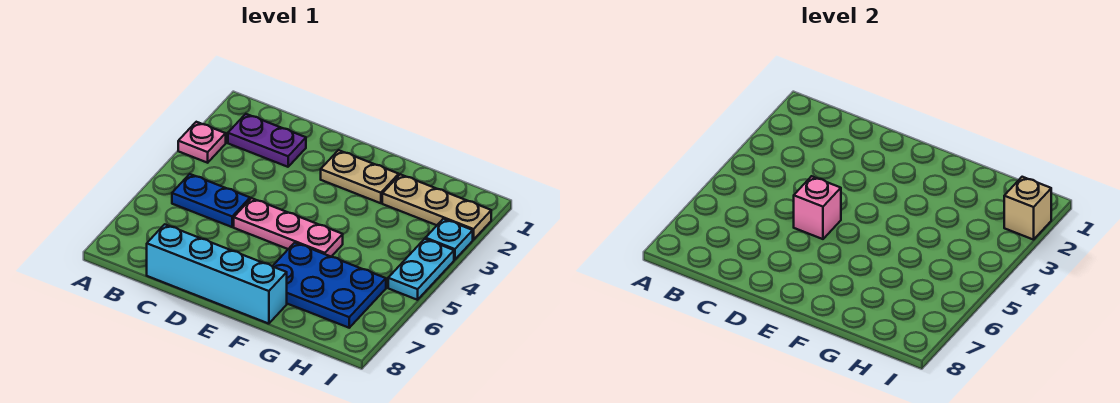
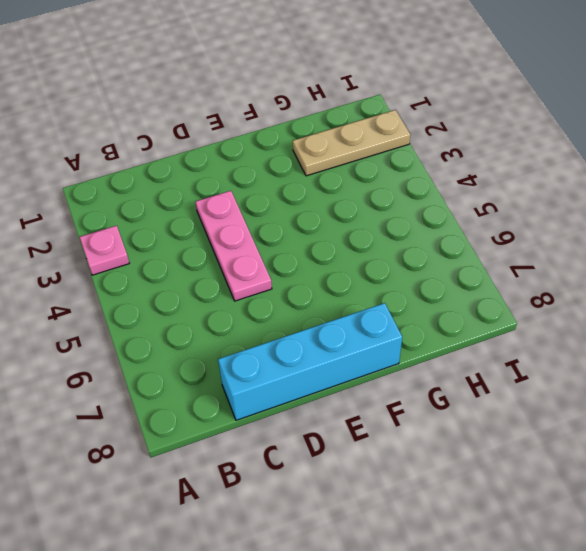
pink 1x3 plate [196,191,272,301] -> pink 1x3 plate turned to [234,198,343,257]
none -> purple 1x2 plate [228,114,306,167]
none -> blue 1x2 plate [172,174,250,227]
none -> tan 1x2 plate [321,150,399,203]

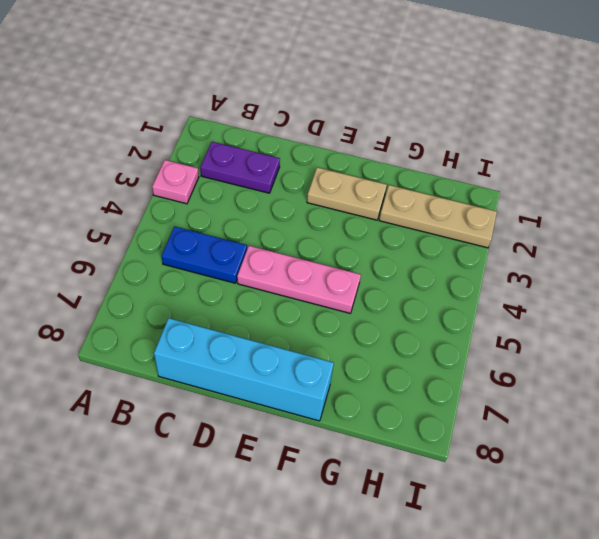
none -> blue 2x3 plate [272,243,386,328]
none -> cyan 1x1 plate [426,219,473,260]
none -> cyan 1x2 plate [388,239,454,300]

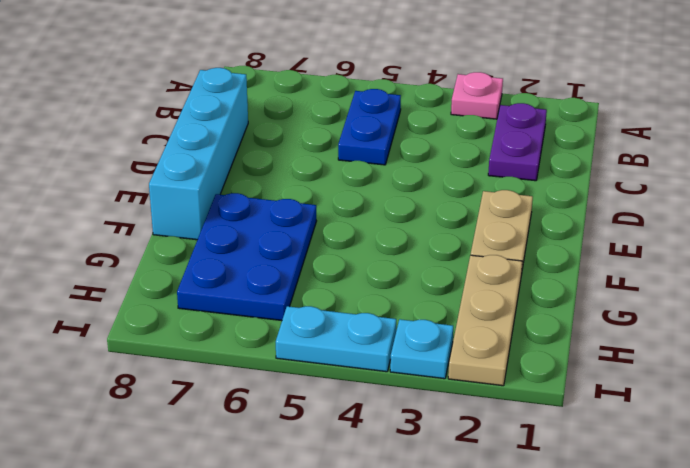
none -> pink 1x3 plate [234,198,343,257]
none -> pink 1x1 brick [794,176,841,239]
none -> tan 1x1 brick [1004,177,1051,240]

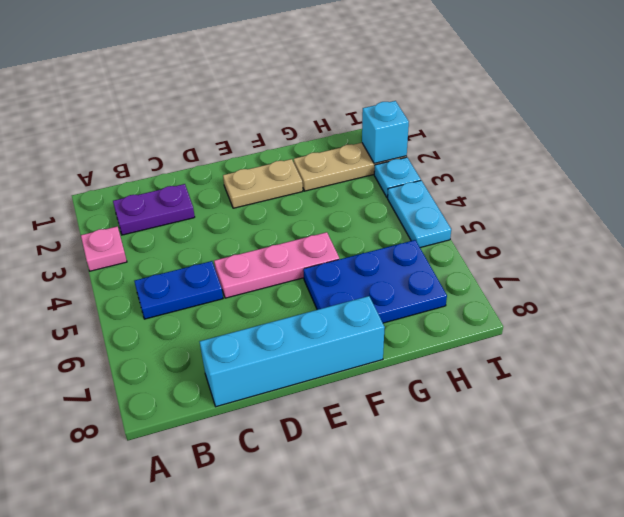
cyan 1x1 brick [362,101,409,164] -> tan 1x1 brick [1004,177,1051,240]
none -> pink 1x1 brick [794,176,841,239]

